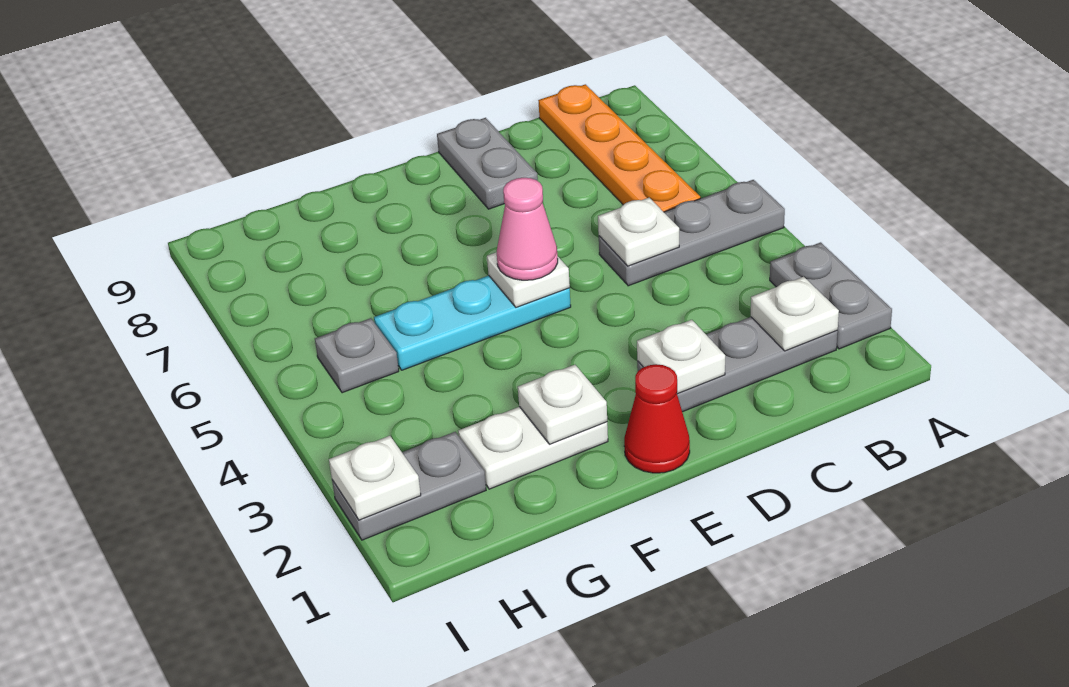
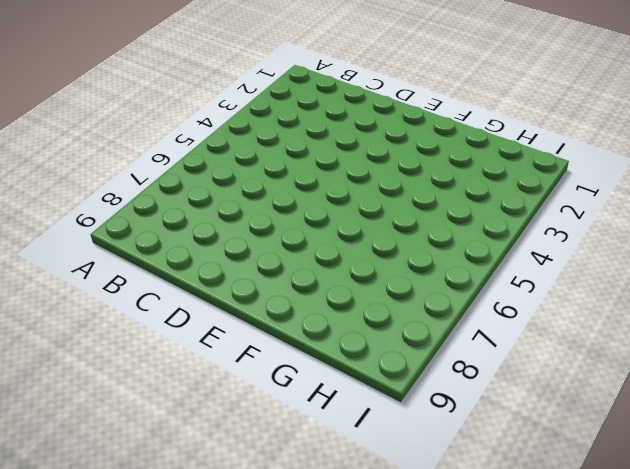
none -> grey 1x2 plate [770,242,892,349]
none -> grey 1x3 plate [599,180,785,286]
none -> grey 1x3 plate [637,317,838,412]

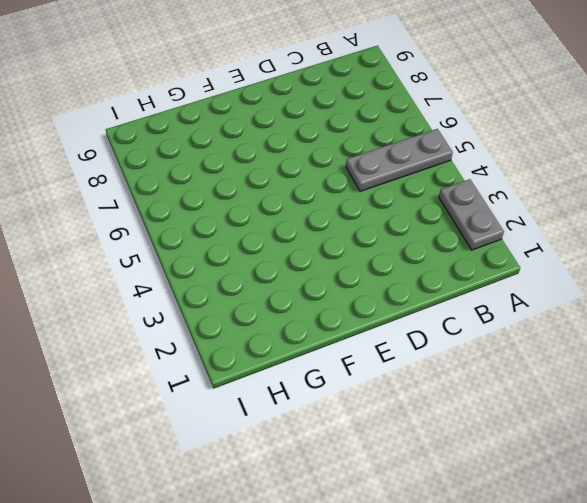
none -> grey 1x3 plate [637,317,838,412]
none -> orange 1x4 plate [538,84,700,212]
none -> grey 1x2 plate [437,118,538,209]

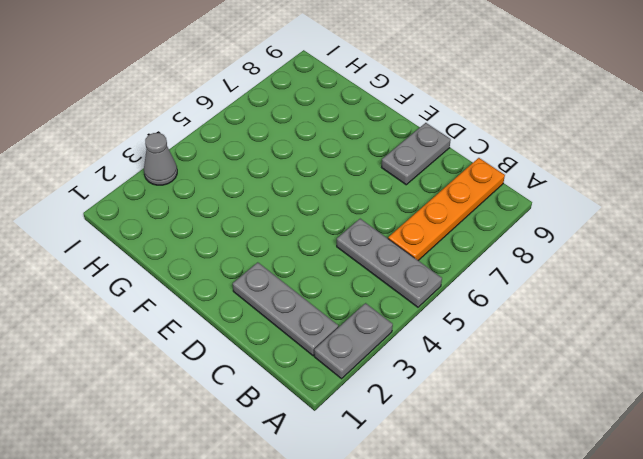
grey 1x1 cone [144,133,177,185] -> none
none -> red 1x1 cone [624,364,690,473]
none -> cyan 1x3 plate [374,276,571,370]
none -> white 1x2 plate [458,407,608,489]

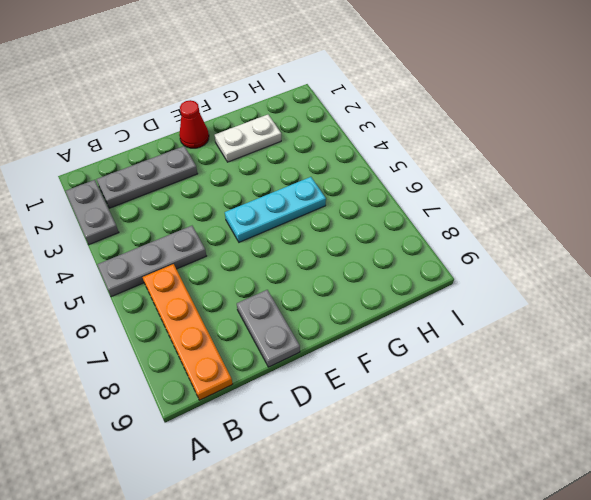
none -> grey 1x2 plate [332,432,486,540]
none -> grey 1x1 plate [315,318,399,393]
none -> white 1x1 plate [751,277,839,351]

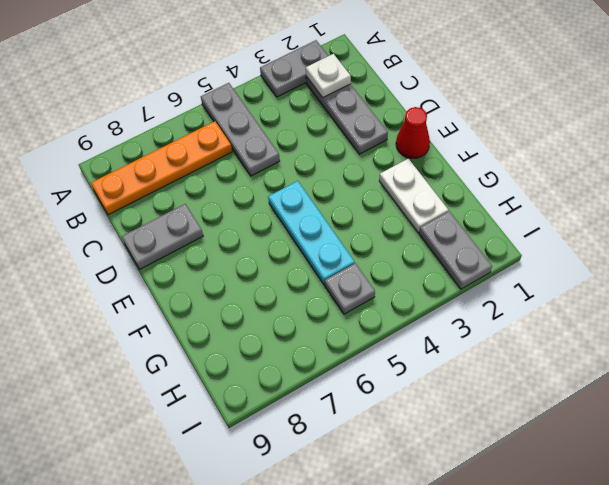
none -> white 1x1 plate [598,198,679,266]
none -> white 1x1 plate [637,320,725,394]
none -> white 1x1 plate [487,252,570,307]

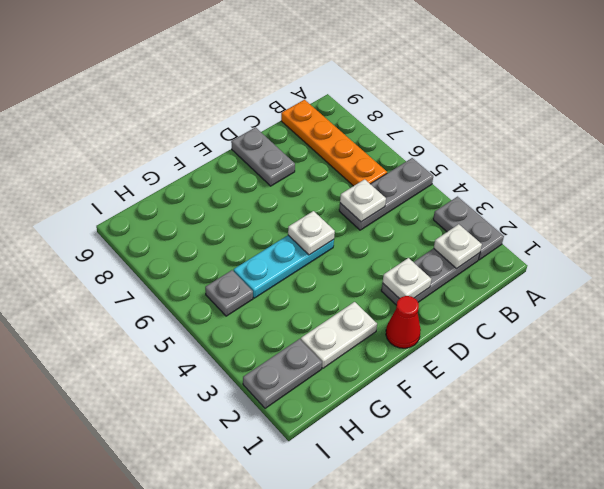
none -> white 1x1 plate [518,365,607,444]
none -> white 1x1 plate [329,436,421,520]
none -> pink 1x1 cone [497,178,558,280]

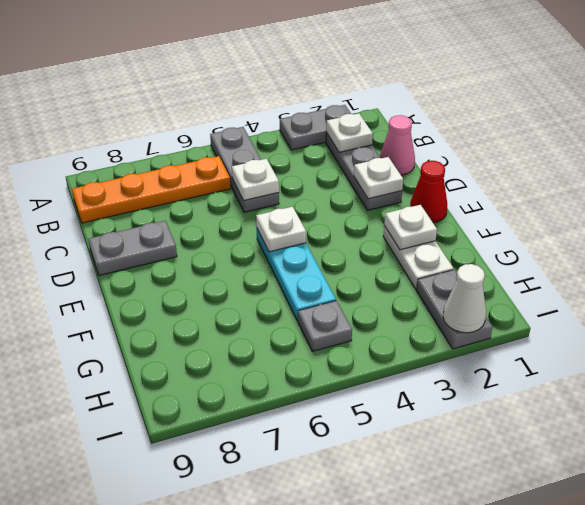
pink 1x1 cone [380,115,415,175] -> pink 1x1 cone moved to [497,178,558,280]
white 1x1 cone [443,264,486,333] -> white 1x1 plate [329,436,421,520]

